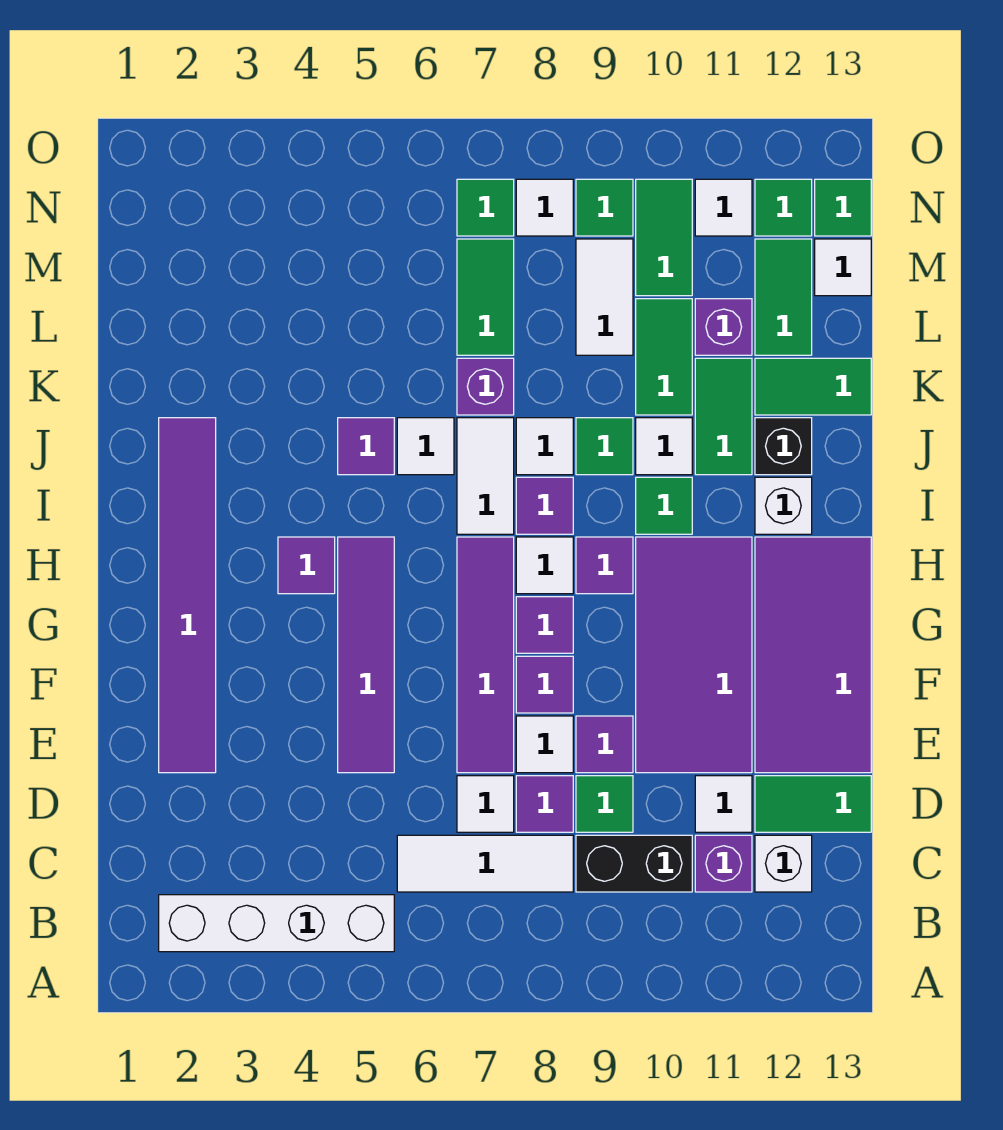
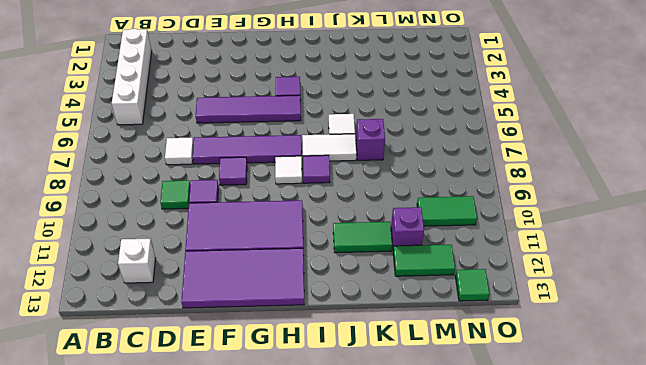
none -> white 1x3 tile [397,835,573,892]
none -> black 1x2 brick [576,835,692,892]
none -> purple 1x1 brick [695,835,752,892]
none -> purple 1x1 tile [516,776,573,832]

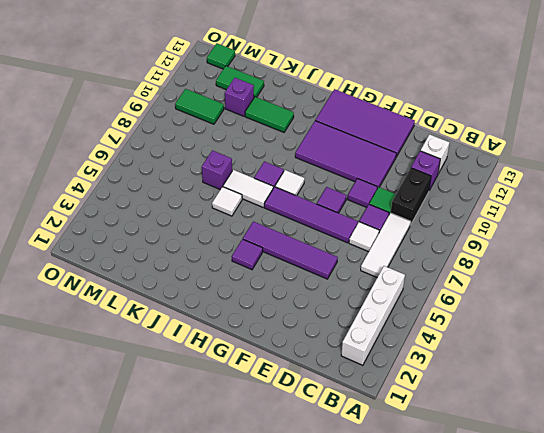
none -> white 1x1 tile [695,776,752,832]
none -> green 1x2 tile [755,776,871,832]
none -> purple 1x6 tile [159,418,216,773]
none -> white 1x1 tile [516,716,573,773]

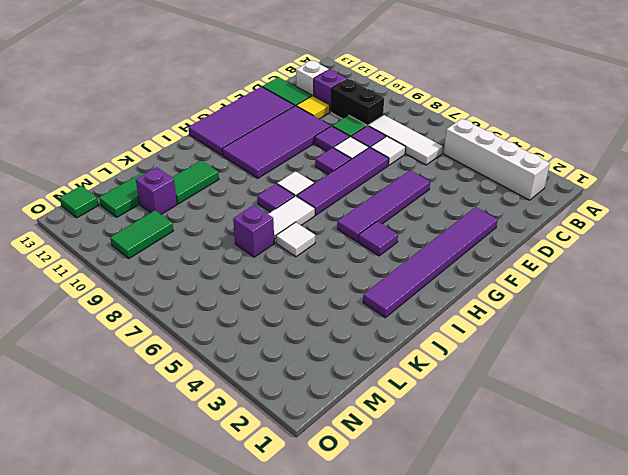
yellow 1x1 tile [296,96,330,119] -> white 1x1 tile [695,776,752,832]
none -> purple 1x1 tile [516,597,573,653]
none -> purple 1x1 tile [576,537,633,594]
none -> green 1x1 tile [636,477,692,534]
none -> white 1x1 brick [755,477,812,534]

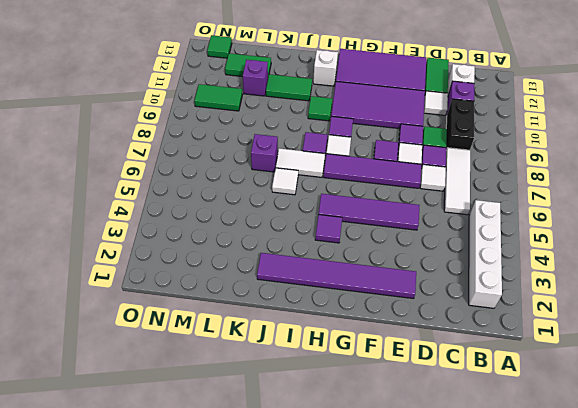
none -> purple 1x1 tile [516,597,573,653]
none -> purple 1x1 tile [338,418,394,475]
none -> white 1x1 tile [516,418,573,475]
none -> green 1x1 tile [576,418,633,475]

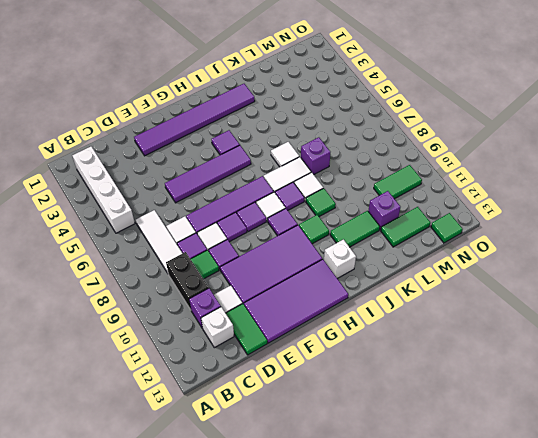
none -> purple 1x1 tile [338,418,394,475]
none -> white 1x1 tile [636,418,692,475]
none -> black 1x1 brick [755,418,812,475]
none -> green 1x2 tile [636,299,692,415]

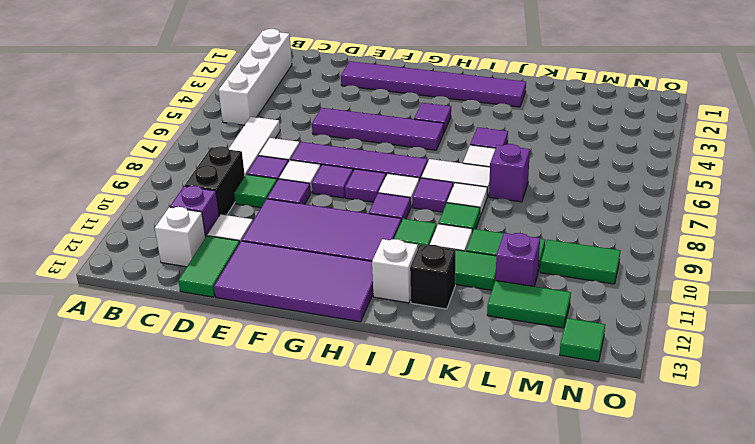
none -> green 1x2 tile [755,358,871,415]
none -> green 1x2 tile [457,239,514,355]
none -> white 1x2 tile [576,239,633,355]
none -> white 1x1 tile [815,239,871,296]

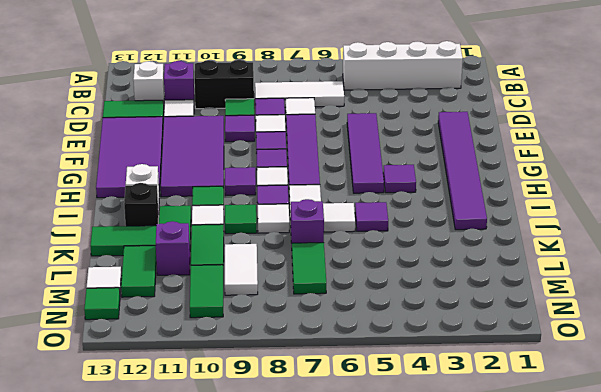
none -> green 1x1 tile [457,179,514,236]
none -> white 1x1 tile [516,179,573,236]
none -> green 1x1 tile [576,179,633,236]
none -> white 1x1 tile [695,179,752,236]

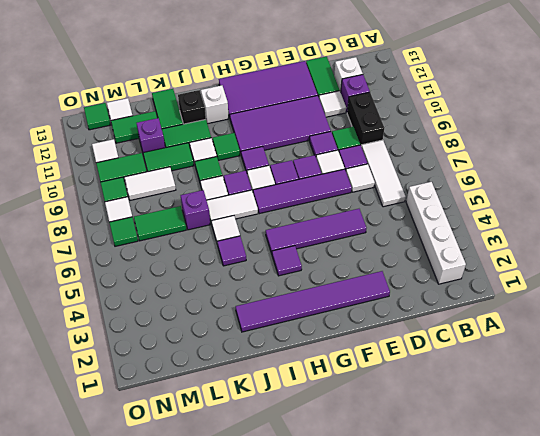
none -> green 1x1 tile [755,179,812,236]

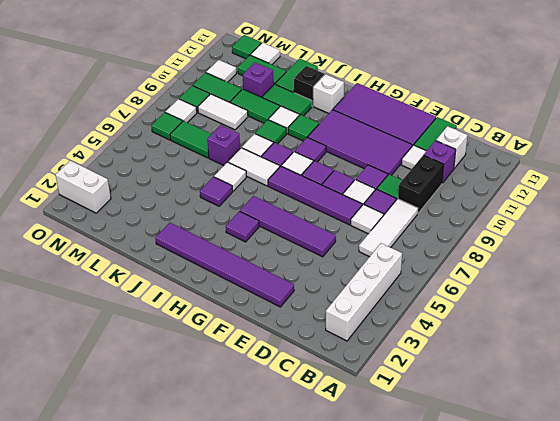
white 1x2 brick [55,161,111,213] -> none
none -> green 1x1 tile [755,179,812,236]

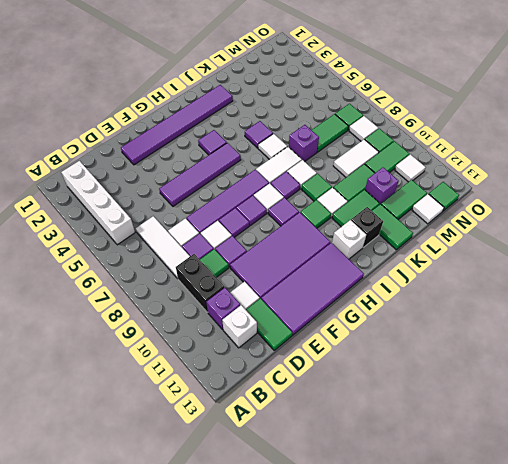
none -> green 1x1 tile [755,179,812,236]

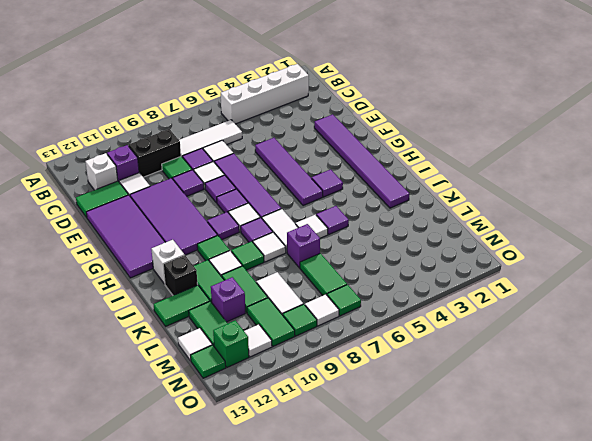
green 1x1 brick [213,320,249,367] -> green 1x1 tile [755,179,812,236]

